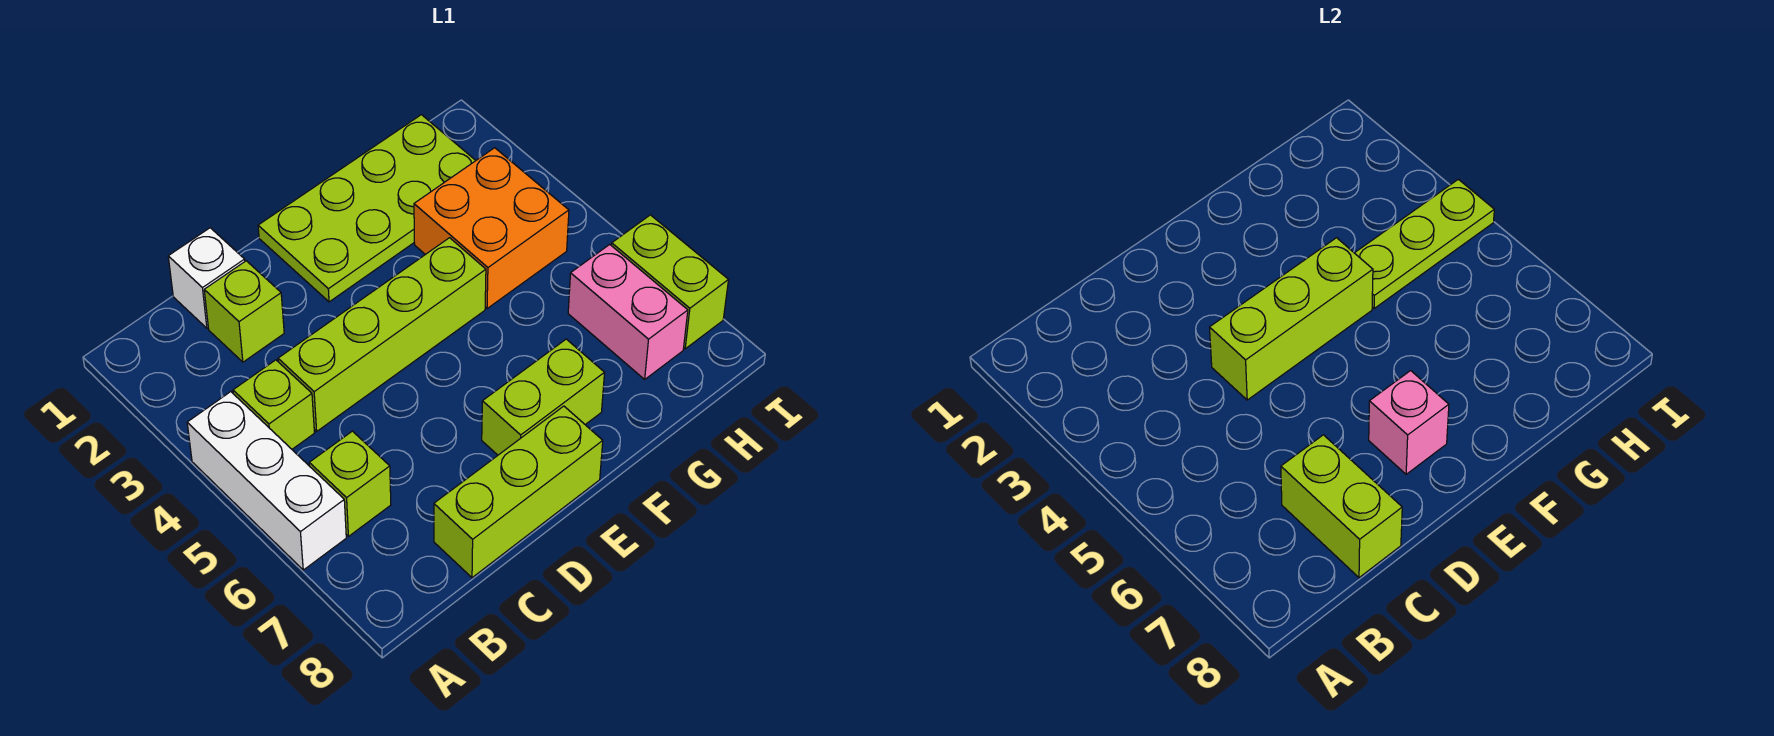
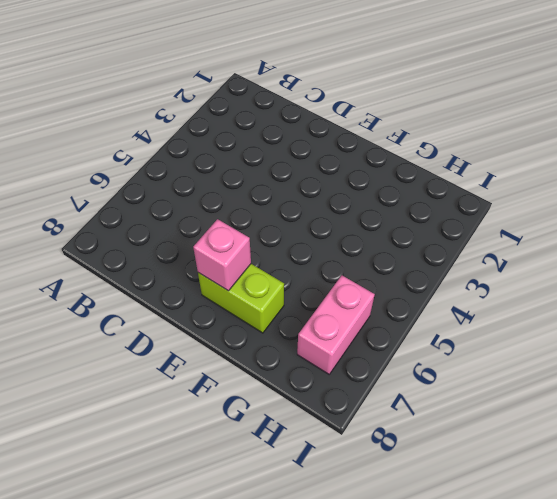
none -> white 1x3 brick [187,392,346,570]
none -> lime 1x1 brick [233,360,314,449]
none -> lime 1x1 brick [309,431,391,536]

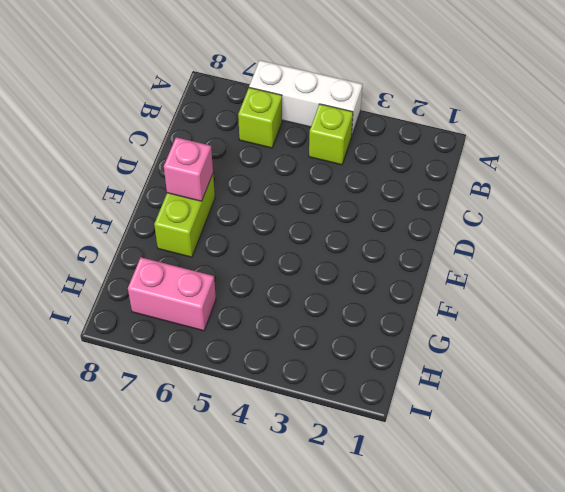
none -> white 1x1 brick [168,228,245,328]
none -> lime 1x1 brick [204,261,284,362]
none -> lime 1x4 brick [278,238,486,431]

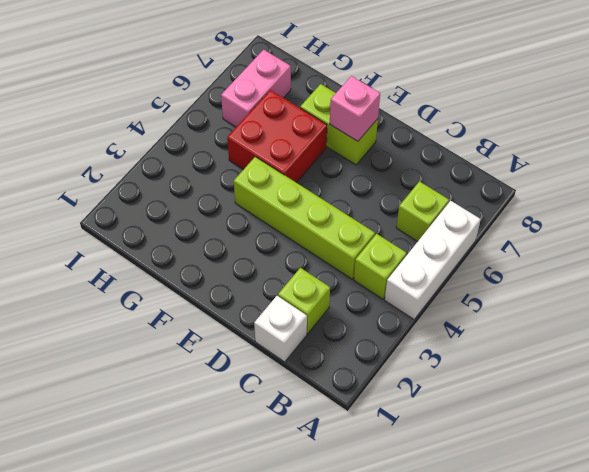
red 2x2 brick [227,90,327,183] -> none
none -> lime 1x3 brick [434,406,603,578]
none -> lime 2x4 plate [258,115,476,302]
none -> orange 2x2 brick [414,148,569,309]

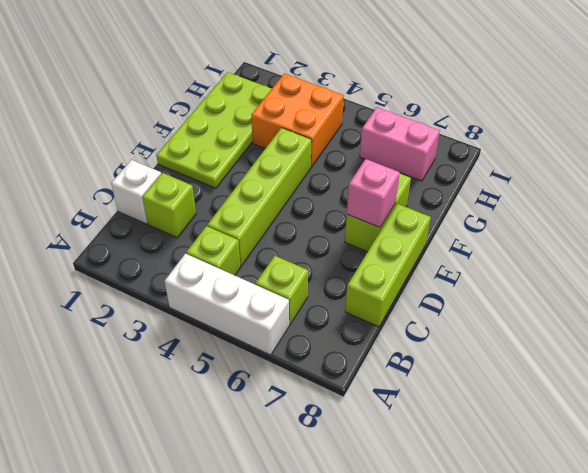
none -> lime 1x2 brick [612,215,728,349]
none -> lime 1x2 brick [1281,435,1402,578]
none -> lime 1x3 brick [1209,238,1373,400]

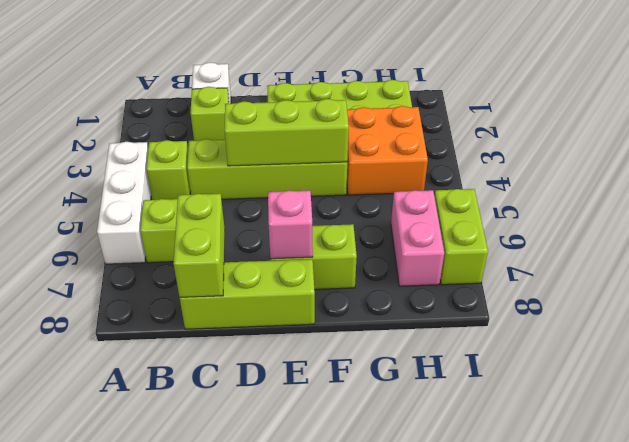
none -> lime 1x3 plate [1355,179,1494,309]

